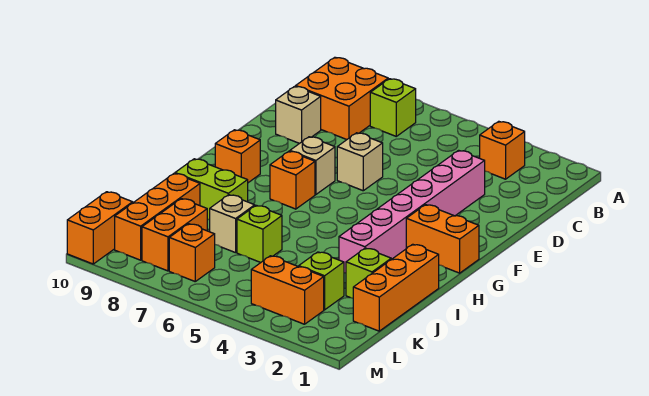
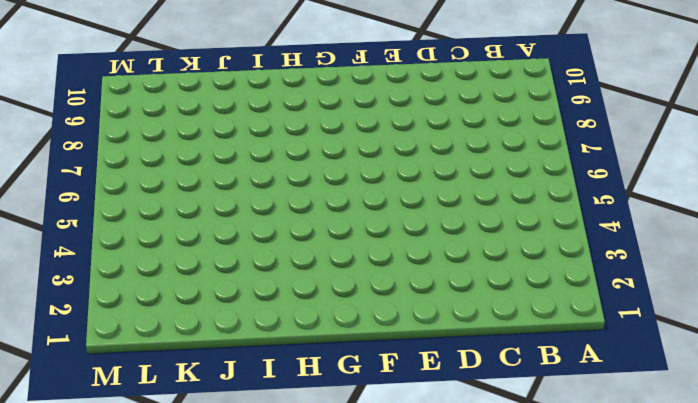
none -> orange 1x1 brick [480,121,525,179]
none -> lime 1x1 brick [370,79,416,136]
none -> orange 2x2 brick [296,57,388,139]

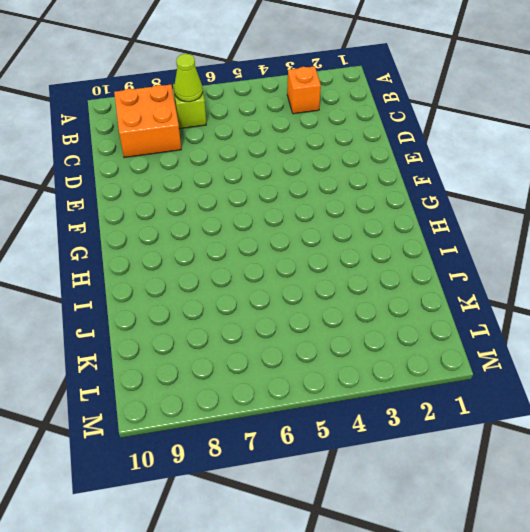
lime 1x1 cone [174,54,203,102] -> none
none -> pink 1x6 brick [339,150,485,273]
none -> tan 1x1 brick [276,86,321,143]
none -> tan 1x1 brick [337,133,383,191]

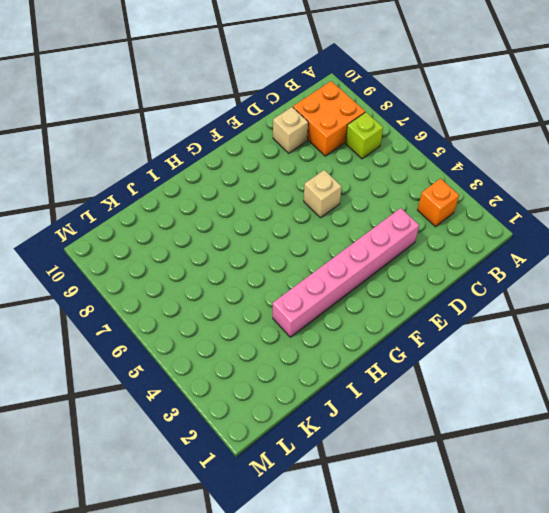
none -> tan 1x1 brick [290,137,335,194]
none -> orange 1x2 brick [406,205,479,273]
none -> orange 1x1 brick [270,151,315,209]

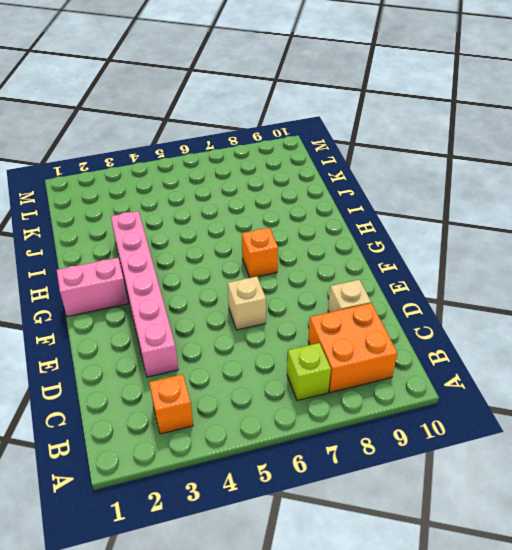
pink 1x2 brick [57,258,128,317] -> orange 1x2 brick [406,205,479,273]
none -> tan 1x1 brick [290,137,335,194]
none -> orange 1x1 brick [215,130,260,183]
none -> orange 1x3 brick [353,244,439,331]

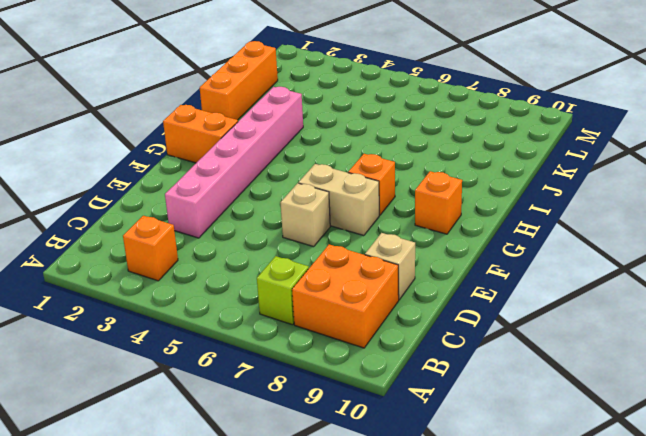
tan 1x2 brick [298,164,379,236] -> tan 1x1 brick [290,137,335,194]
none -> lime 1x2 brick [175,159,248,220]
none -> lime 1x1 brick [346,248,391,298]
none -> lime 1x1 brick [237,205,282,262]

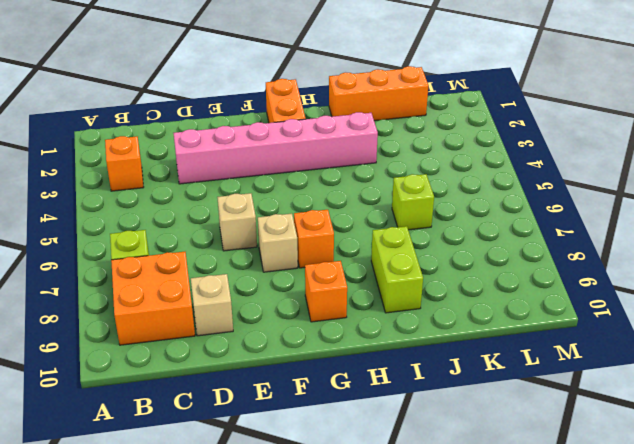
none -> lime 1x1 brick [346,248,391,298]
none -> tan 1x1 brick [210,195,255,253]
none -> orange 1x3 brick [115,173,200,260]

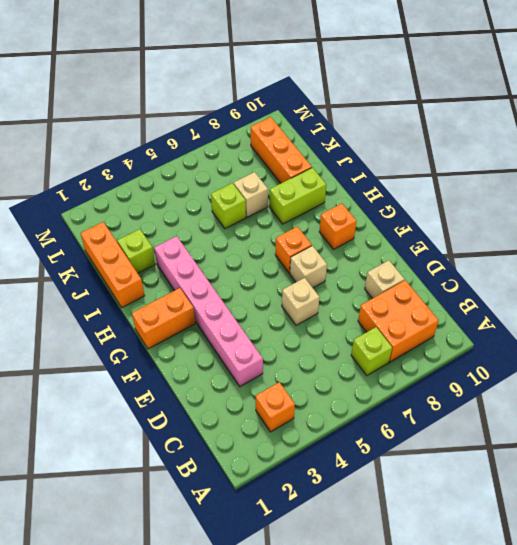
none -> lime 1x1 brick [299,252,344,310]
none -> orange 1x2 brick [142,199,207,271]
none -> orange 1x2 brick [251,256,324,324]

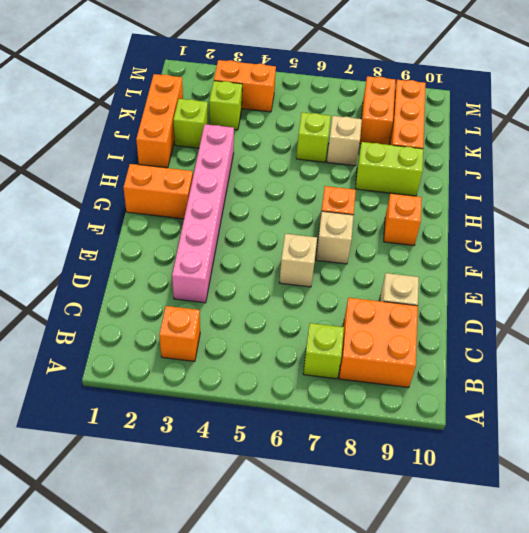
none -> orange 1x1 brick [169,224,215,281]
none -> orange 1x2 brick [67,192,133,264]

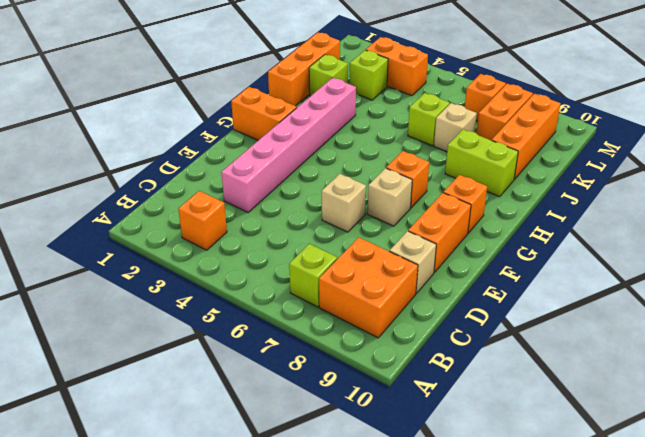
orange 1x2 brick [408,193,471,273] -> orange 1x2 brick moved to [67,192,133,264]

